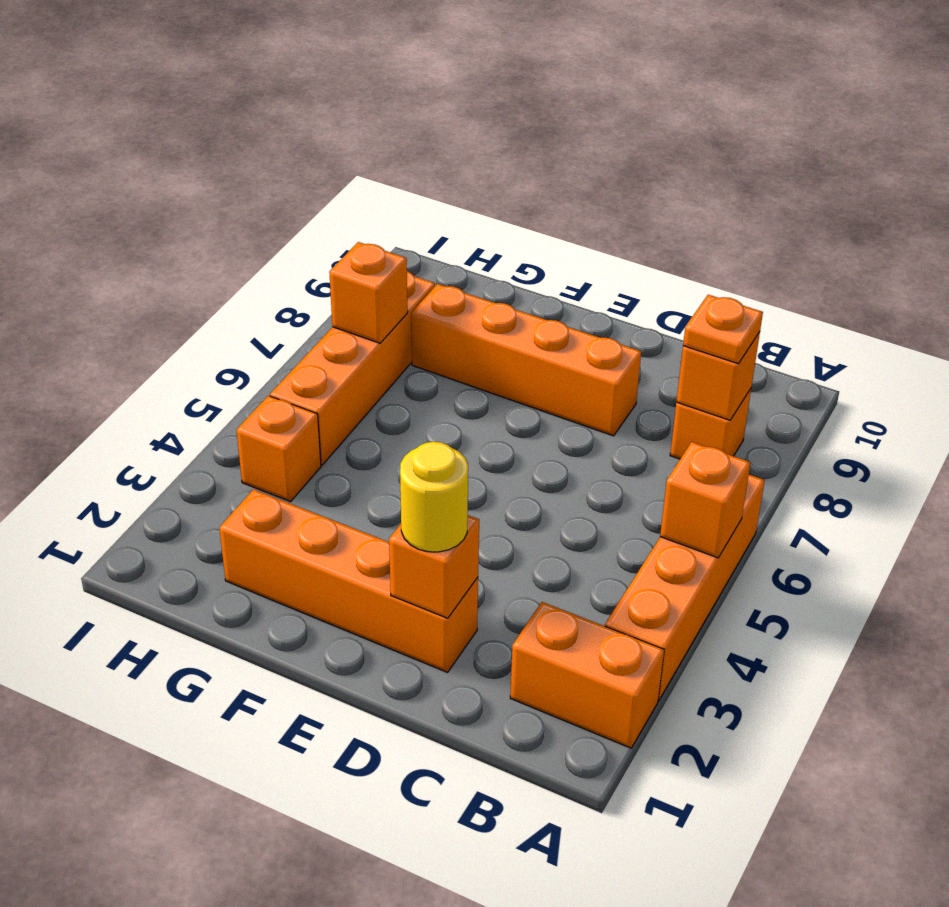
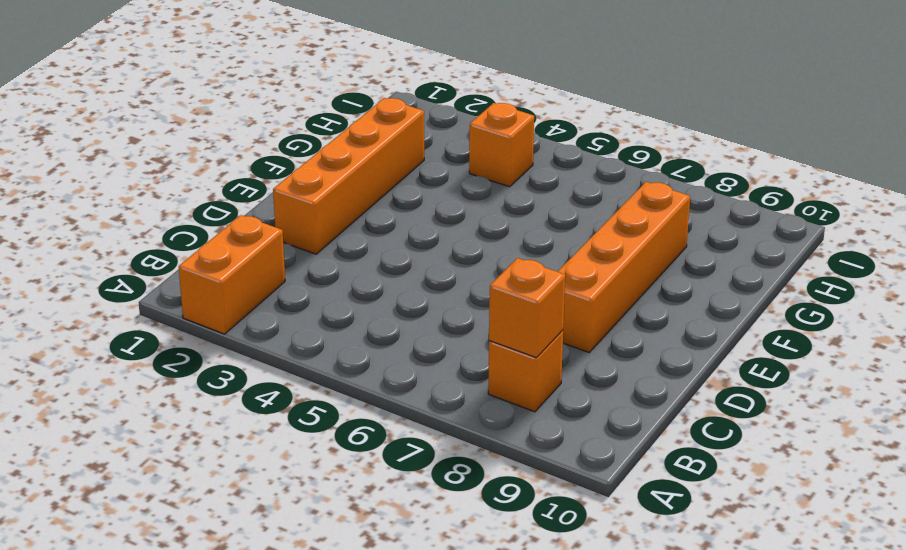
none -> orange 1x4 brick [605,475,765,700]
none -> orange 1x4 brick [270,271,435,465]
none -> orange 1x1 brick [660,442,751,558]

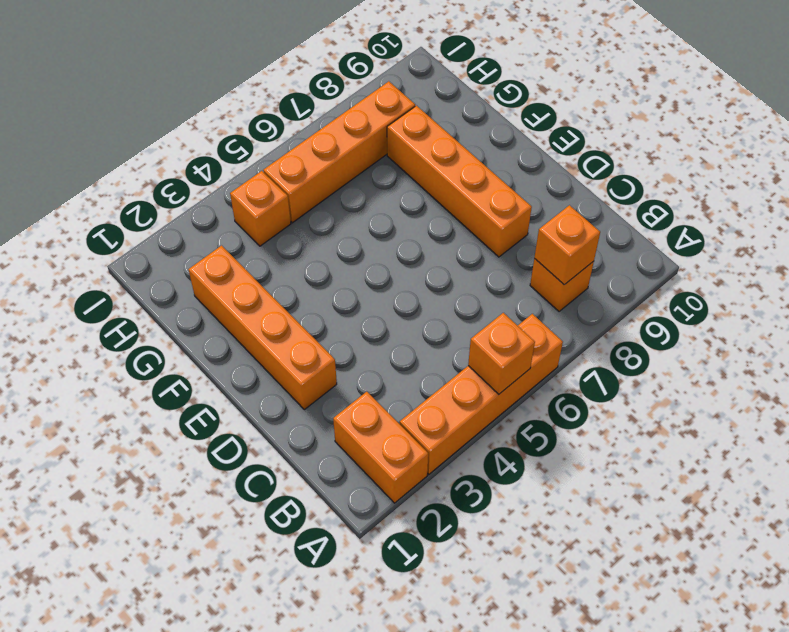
none -> orange 1x1 brick [389,515,479,618]
none -> orange 1x1 brick [329,242,408,343]
none -> orange 1x1 plate [683,295,763,364]

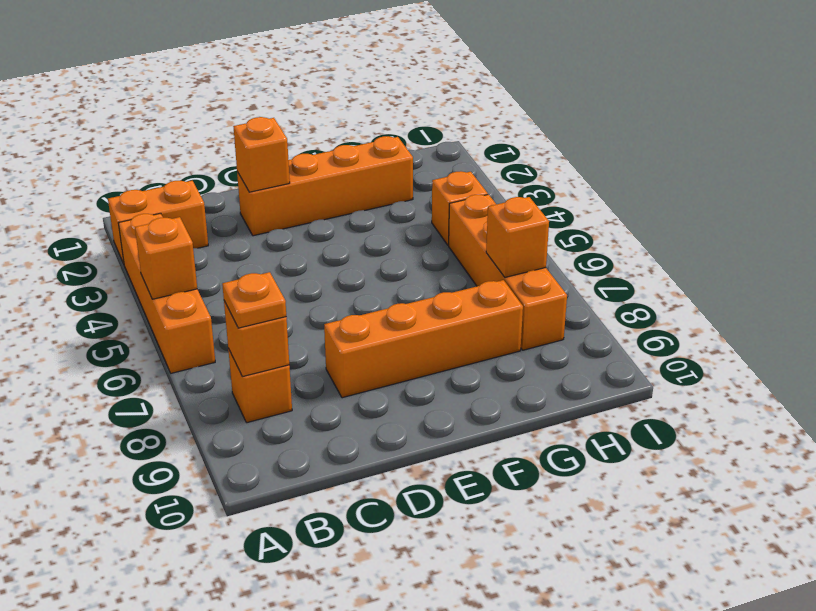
none -> yellow 1x1 round brick [400,442,468,552]

